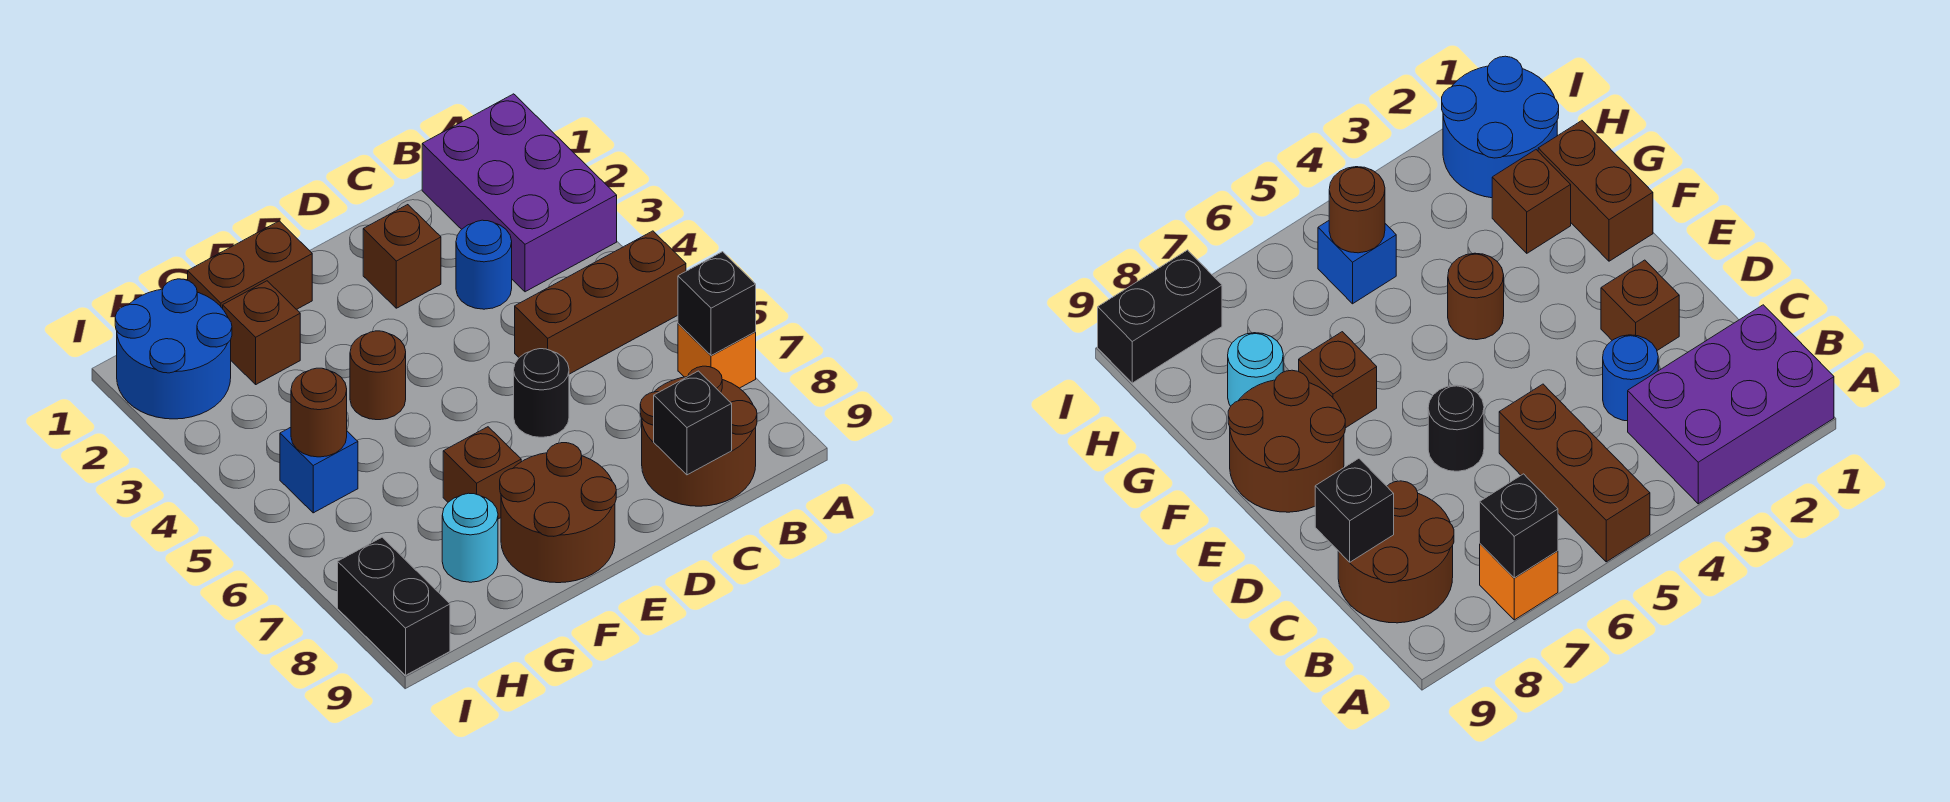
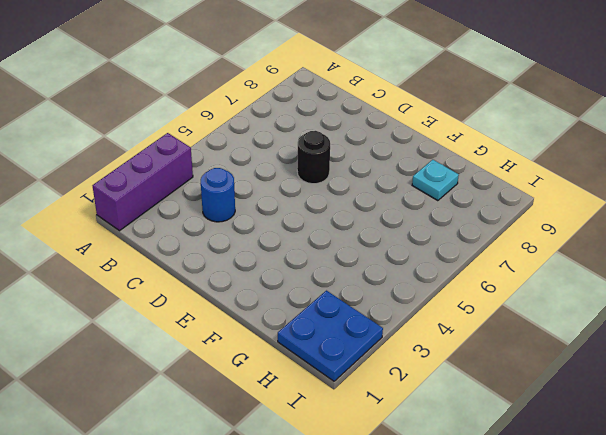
purple 1x3 brick [93,133,193,231] -> purple 2x3 brick [422,94,617,292]
cyan 1x1 plate [412,160,459,201] -> cyan 1x1 round brick [442,493,498,582]
blue 2x2 plate [278,291,383,381] -> blue 2x2 round brick [115,279,232,419]
none -> brown 1x3 brick [515,231,686,374]
none -> orange 1x1 brick [678,324,756,388]
none -> brown 2x2 round brick [640,366,757,506]

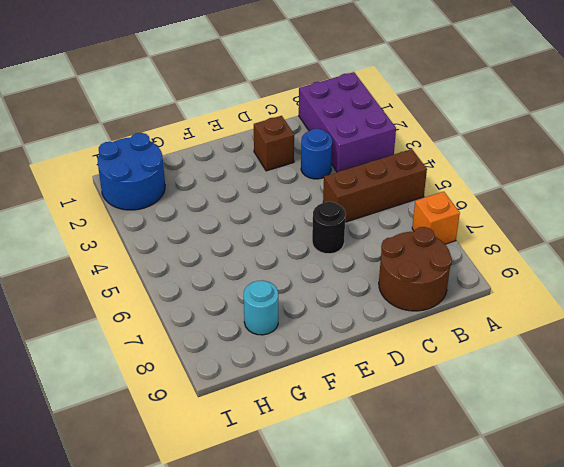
none -> brown 2x2 round brick [500,443,616,583]
none -> brown 1x2 brick [188,221,312,309]
none -> brown 1x1 round brick [350,331,406,420]

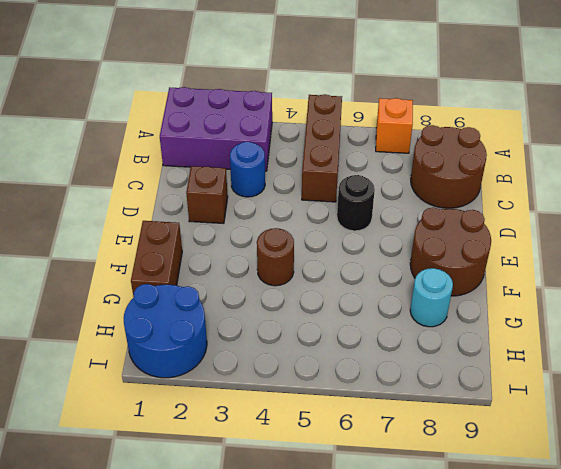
none -> brown 1x1 brick [443,427,521,519]
none -> brown 1x1 brick [223,281,300,384]
none -> blue 1x1 brick [280,427,358,513]

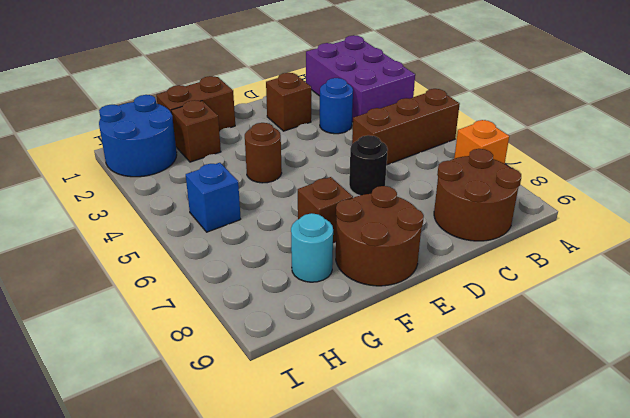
none -> black 1x2 brick [338,537,450,675]
none -> black 1x1 brick [678,252,756,356]
none -> black 1x1 brick [654,371,732,475]

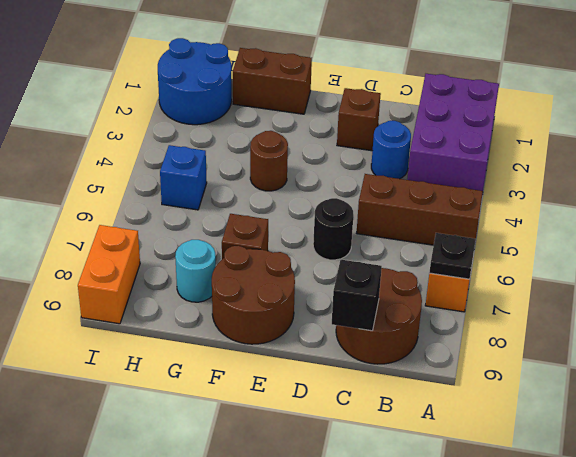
black 1x1 plate [429,233,476,279] -> black 1x1 brick [678,252,756,356]
orange 1x2 brick [78,225,140,324] -> black 1x2 brick [338,537,450,675]
none -> brown 1x1 brick [223,281,300,384]
none -> brown 1x1 round brick [291,368,347,457]

